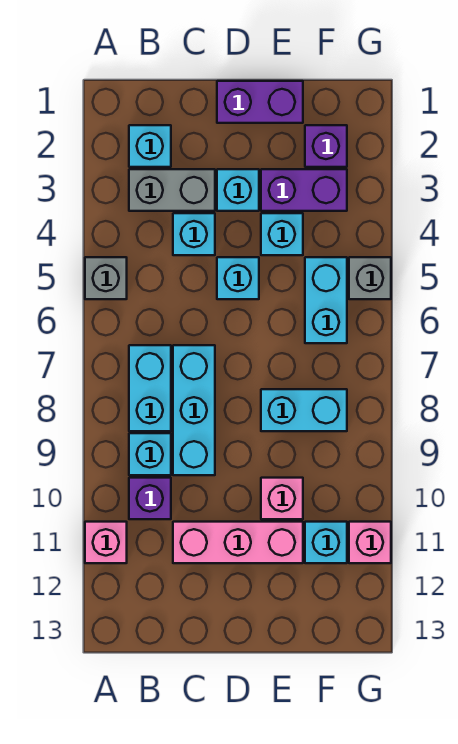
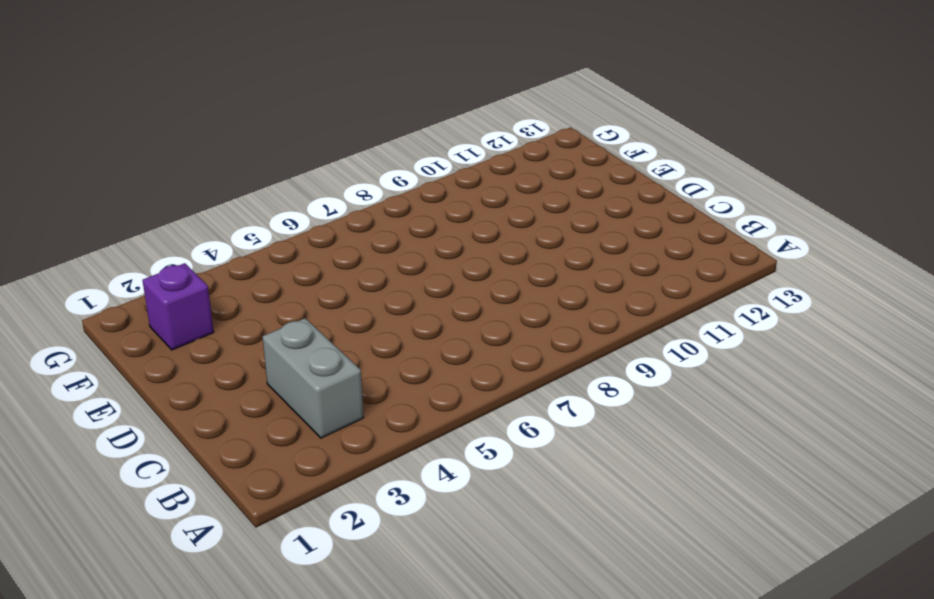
none -> grey 1x1 brick [85,257,127,299]
none -> pink 1x1 brick [85,522,127,563]
none -> cyan 1x1 brick [129,125,171,167]

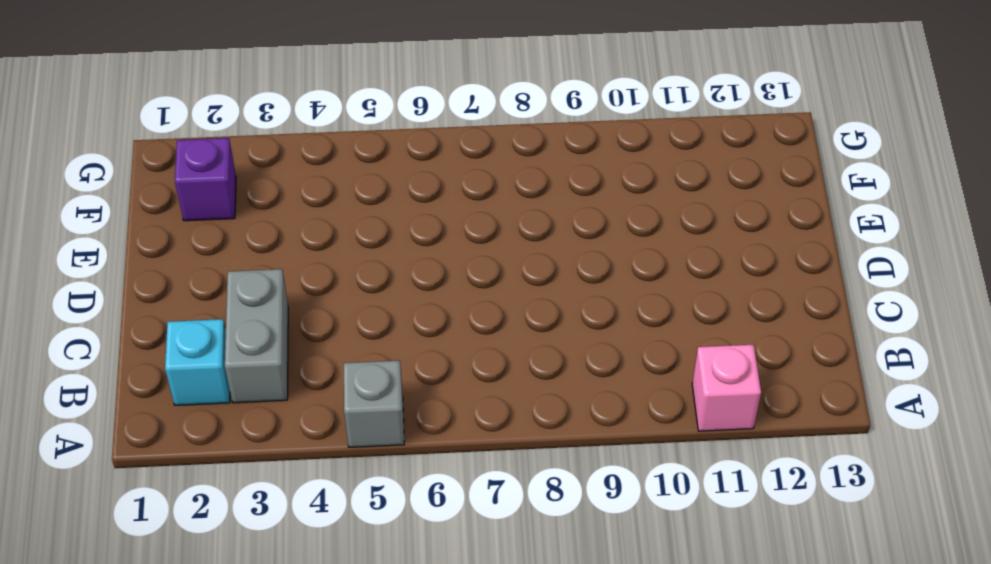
none -> cyan 1x2 brick [129,345,171,431]
none -> cyan 1x1 brick [129,433,171,475]
none -> purple 1x1 brick [129,478,171,519]

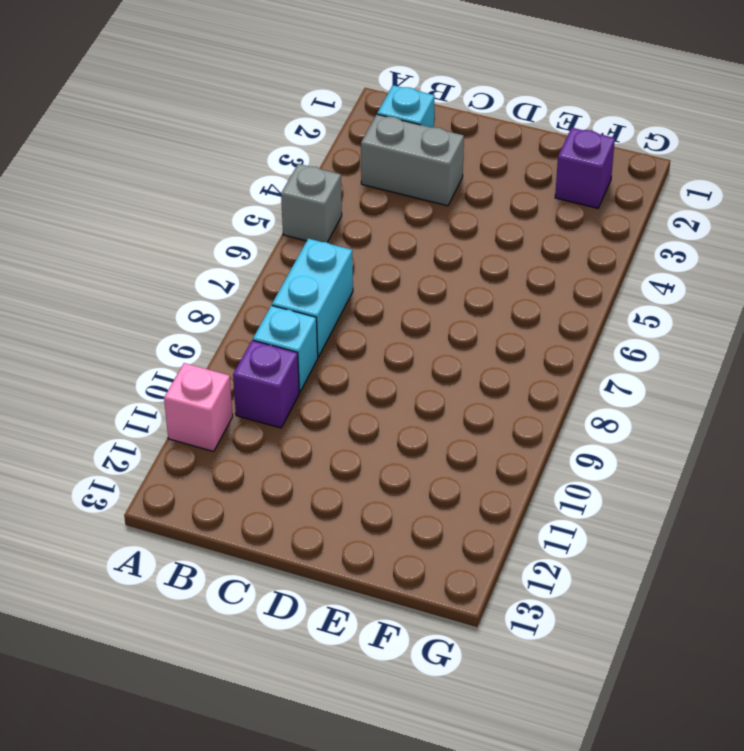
none -> cyan 1x1 brick [173,213,215,255]
none -> cyan 1x3 brick [173,345,215,475]
none -> pink 1x3 brick [173,522,303,563]

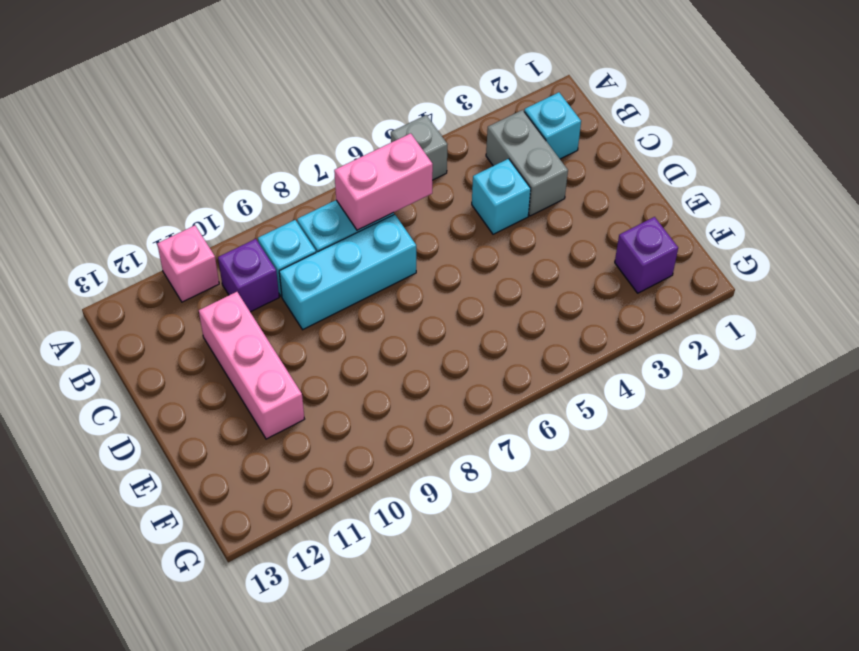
pink 1x2 brick [334,133,433,230] -> none
none -> purple 1x2 brick [217,81,303,123]
none -> cyan 1x1 brick [217,169,259,211]
none -> cyan 1x1 brick [217,257,259,299]

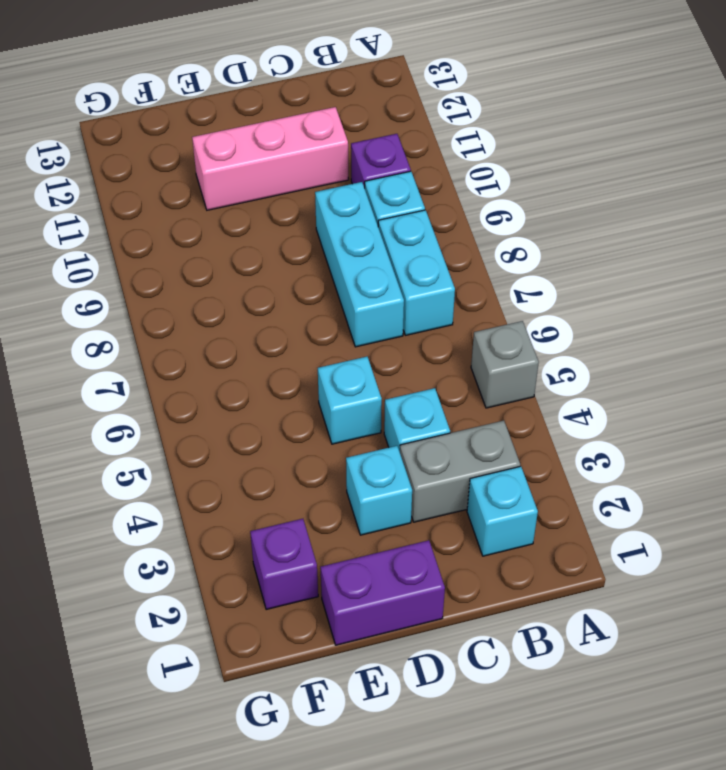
none -> pink 1x1 brick [85,522,127,563]
none -> purple 1x2 brick [261,169,347,211]
none -> cyan 1x1 brick [261,213,303,255]

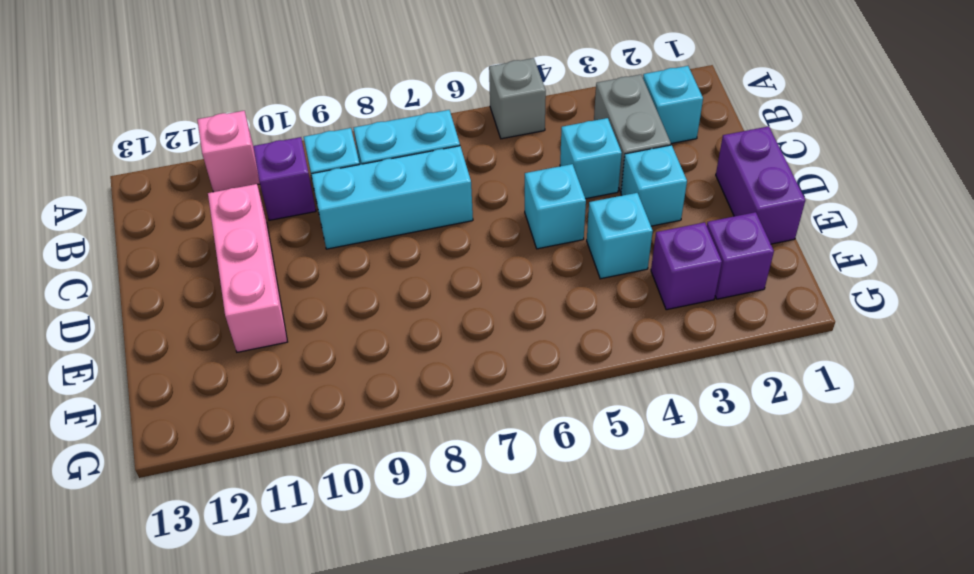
purple 1x1 brick [651,222,722,310] -> purple 1x2 brick [261,169,347,211]
none -> cyan 1x2 brick [261,389,347,431]
none -> pink 1x1 brick [261,478,303,519]
none -> cyan 1x2 brick [305,257,347,343]

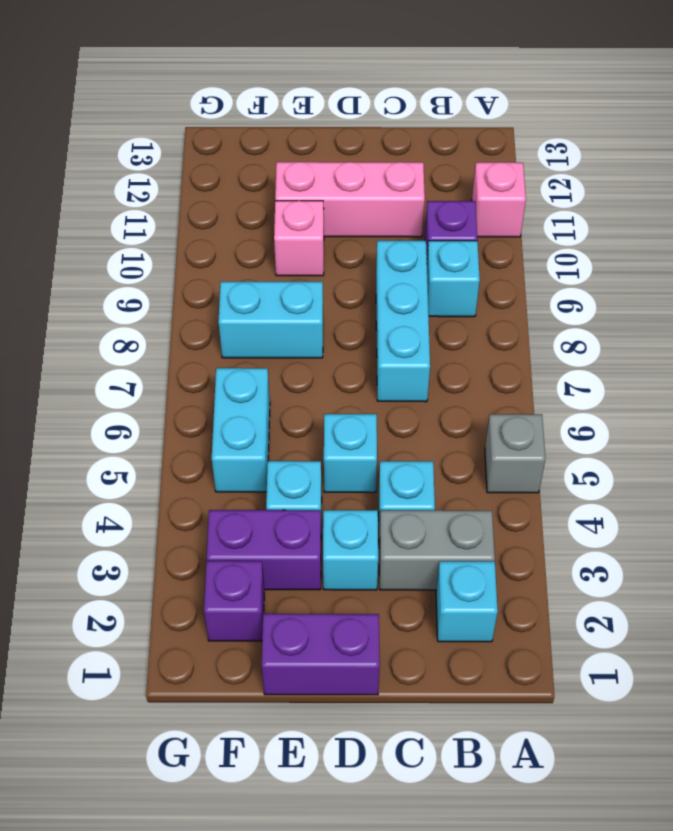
none -> cyan 1x2 brick [129,345,171,431]
none -> cyan 1x1 brick [305,522,347,563]
none -> grey 1x1 brick [349,257,391,299]

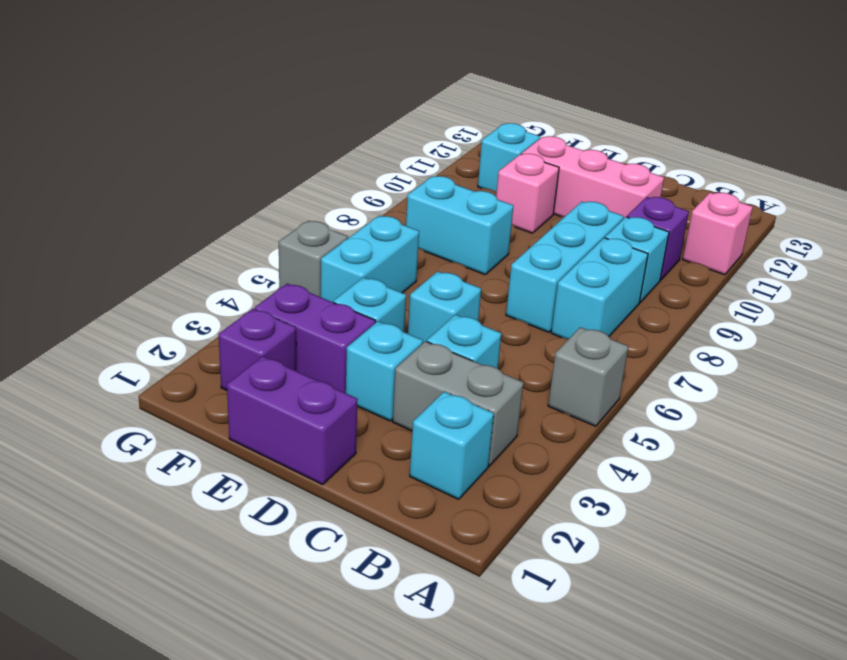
none -> pink 1x1 brick [349,522,391,563]

